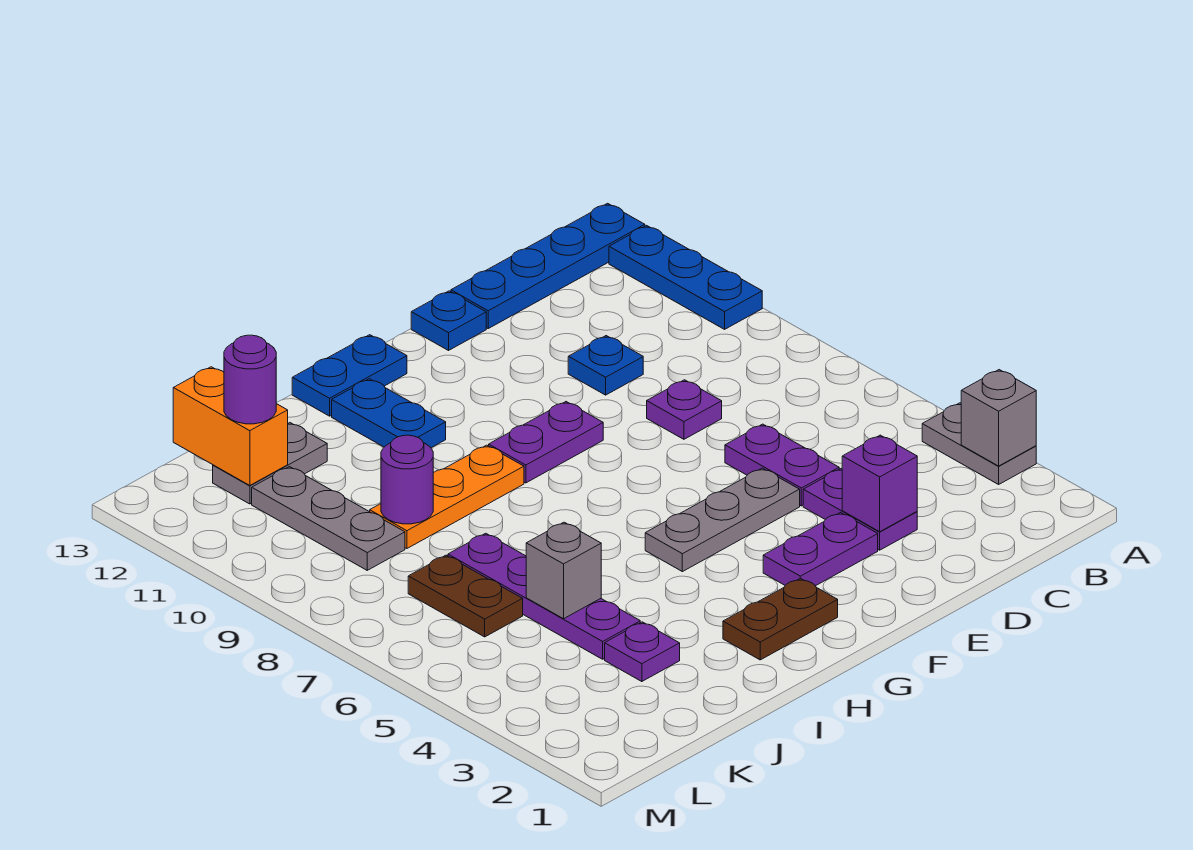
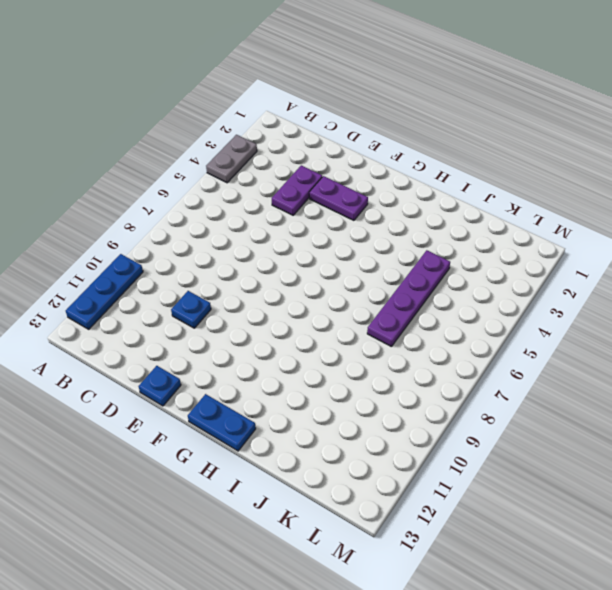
none -> blue 1x4 plate [451,203,645,328]
none -> purple 1x2 plate [725,424,839,506]
none -> purple 1x1 plate [647,380,722,439]

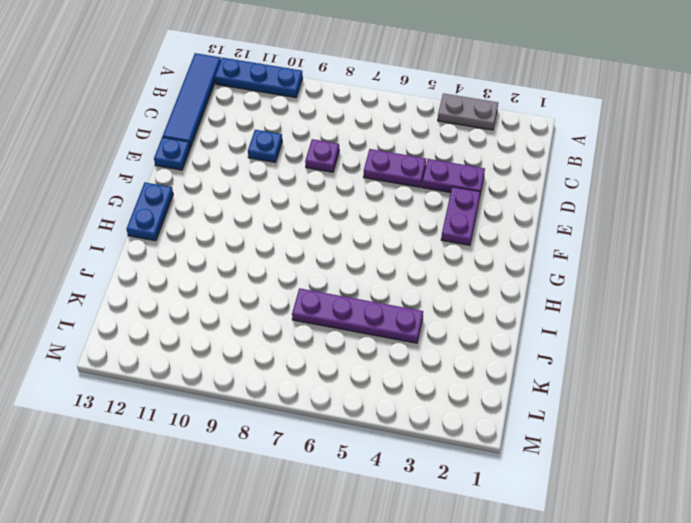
blue 1x4 tile [163,53,221,148] -> blue 1x4 plate [451,203,645,328]
none -> grey 1x3 plate [645,468,800,572]
none -> purple 1x2 plate [489,402,603,483]
none -> brown 1x2 plate [723,578,838,660]

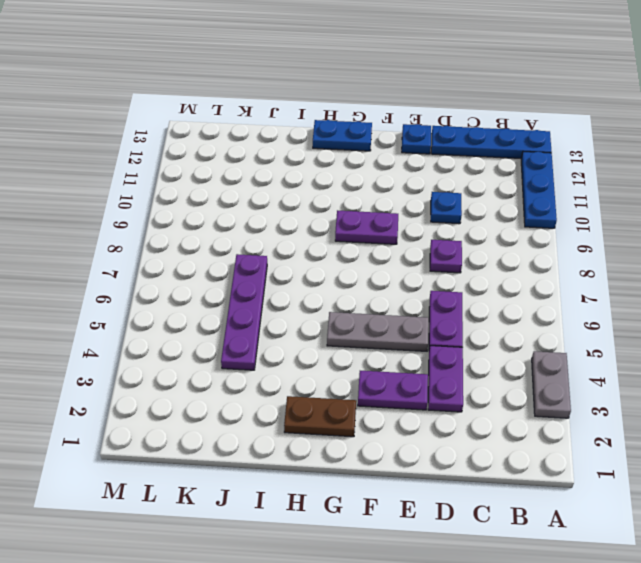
none -> orange 1x3 plate [370,445,524,548]
none -> blue 1x2 plate [332,379,446,448]
none -> purple 1x1 plate [605,622,680,682]

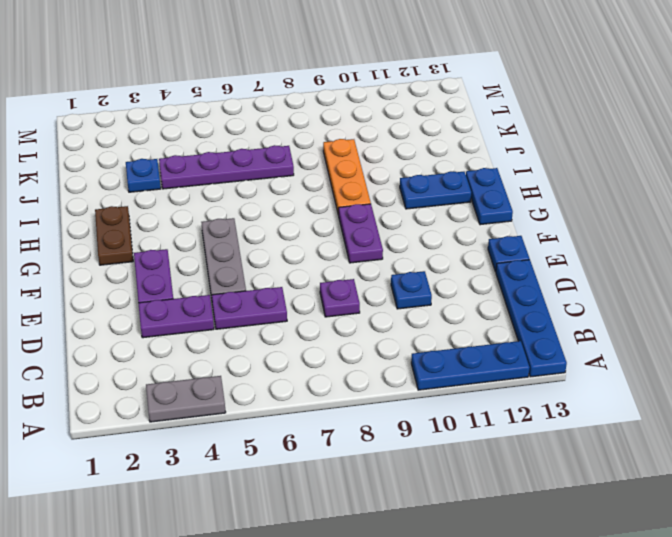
blue 1x1 plate [126,159,161,192] -> purple 1x1 plate [605,622,680,682]
none -> grey 1x2 plate [213,423,327,504]
none -> brown 1x2 plate [408,555,523,637]
none -> grey 1x3 plate [252,467,405,570]

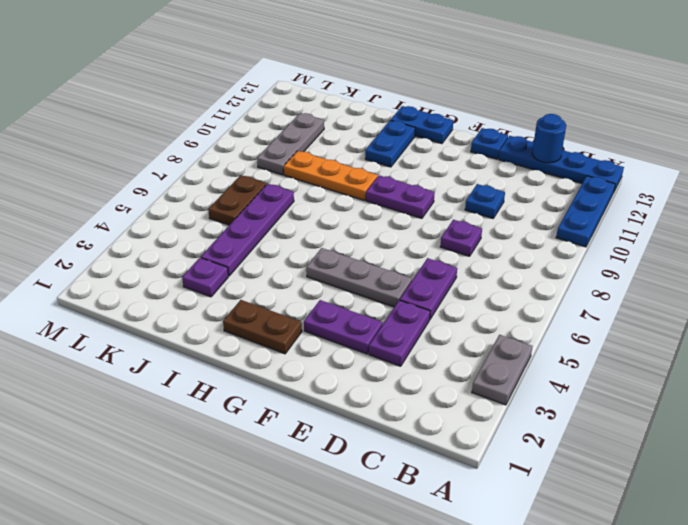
blue 1x1 round brick [532,114,566,163] -> none
none -> grey 1x2 plate [213,423,327,504]
none -> grey 1x1 brick [961,370,1036,466]
none -> purple 1x1 brick [842,435,917,532]

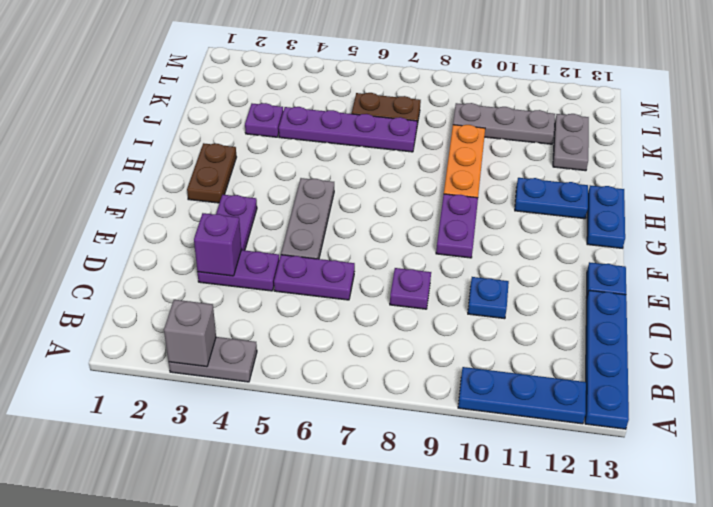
none -> grey 1x1 brick [526,522,601,619]
none -> purple 1x1 round brick [381,435,433,524]
none -> orange 1x2 brick [173,367,288,485]

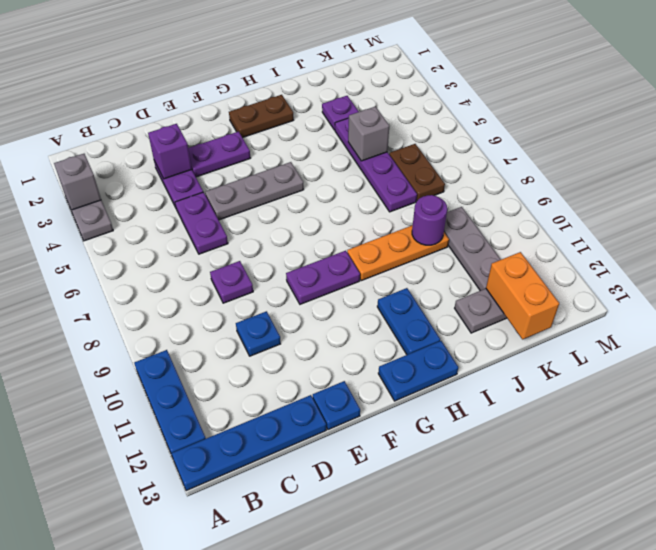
none -> purple 1x1 round brick [224,335,276,424]

